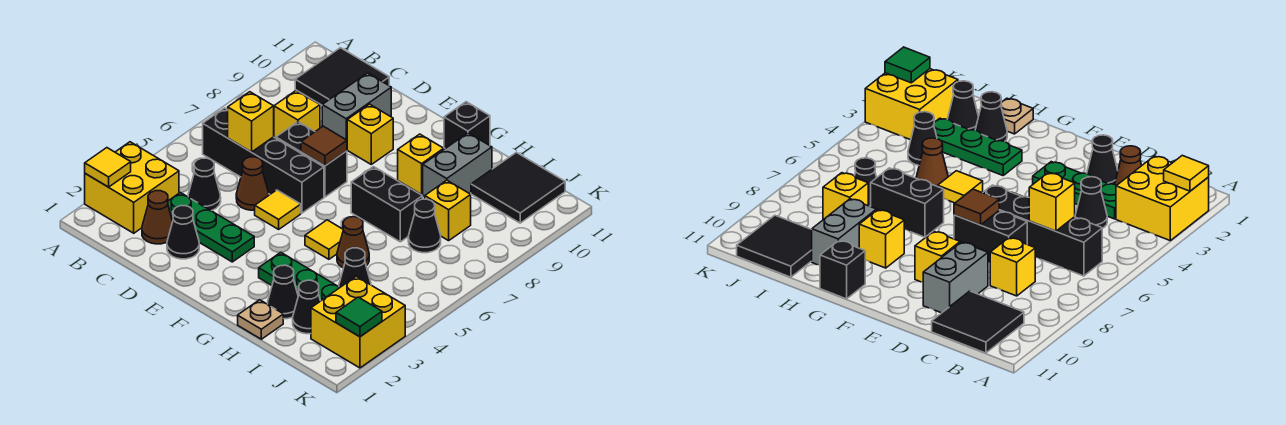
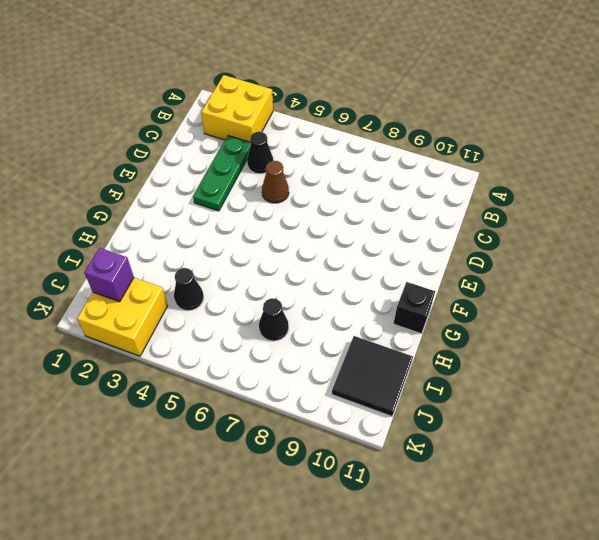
purple 1x1 brick [84,248,134,302] -> none
none -> black 1x4 brick [203,108,324,213]
none -> black 2x2 tile [295,48,389,105]
none -> brown 1x1 cone [142,191,173,244]
none -> yellow 1x1 brick [274,91,320,138]

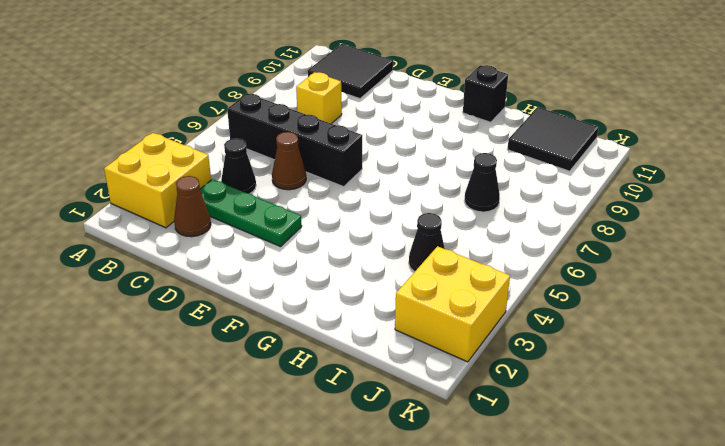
none -> black 1x1 cone [167,206,199,259]
none -> black 1x2 brick [276,122,347,197]
none -> grey 1x2 brick [322,73,391,140]
none -> yellow 1x1 tile [255,190,301,229]

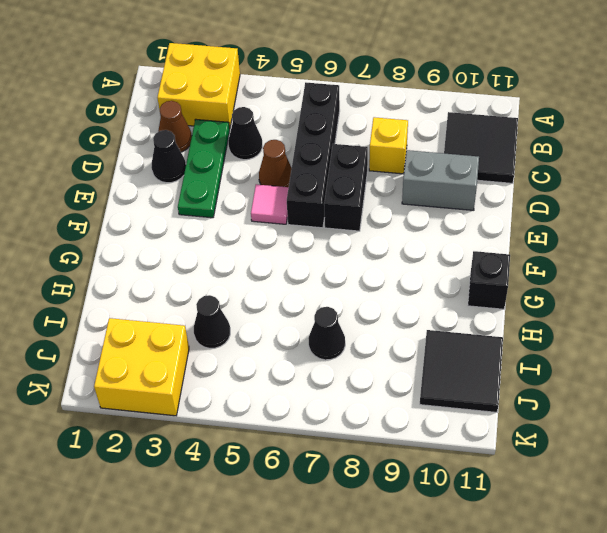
pink 1x1 tile [251,184,289,224] -> yellow 1x1 tile [255,190,301,229]
none -> yellow 1x1 brick [347,104,393,164]
none -> green 1x3 plate [259,252,340,301]
none -> yellow 1x1 tile [305,220,343,259]
none -> black 1x2 brick [351,167,422,242]

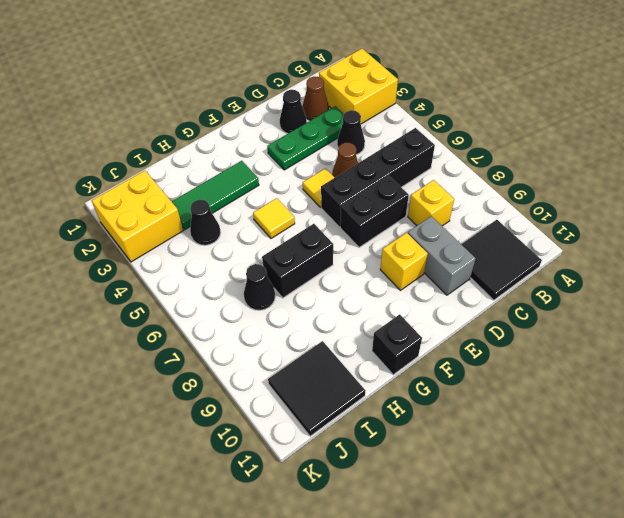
green 1x3 tile [172,161,259,230] -> green 1x3 plate [259,252,340,301]
none -> yellow 1x1 brick [398,134,444,194]
none -> tan 1x1 plate [238,300,283,339]
none -> black 1x1 cone [268,265,298,319]
none -> brown 1x1 cone [337,217,369,268]

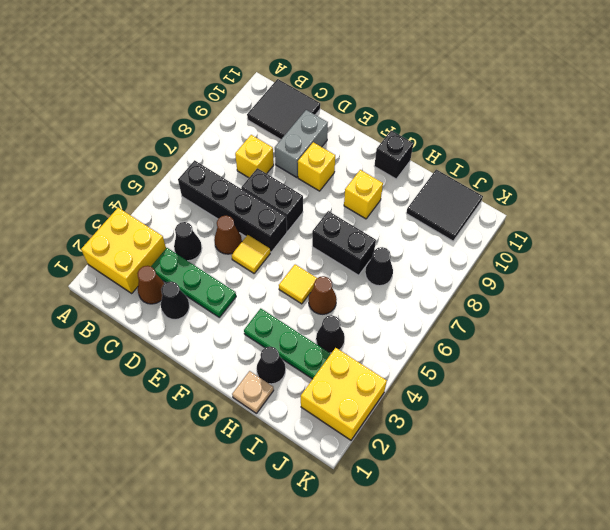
none -> grey 1x2 brick [423,133,492,196]
none -> black 1x1 cone [293,280,320,334]
none -> yellow 1x1 brick [425,180,471,241]
none -> yellow 1x1 tile [85,148,131,187]

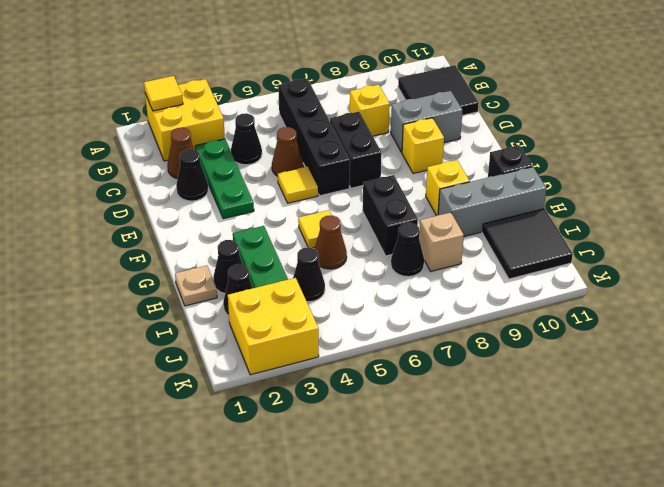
grey 1x3 brick [438,167,546,236] -> grey 1x2 brick [423,133,492,196]
tan 1x1 brick [419,213,464,271] -> yellow 1x1 brick [425,180,471,241]
none -> yellow 1x1 brick [228,92,274,152]
none -> brown 1x1 tile [301,126,347,166]
none -> green 1x1 tile [336,297,382,337]

